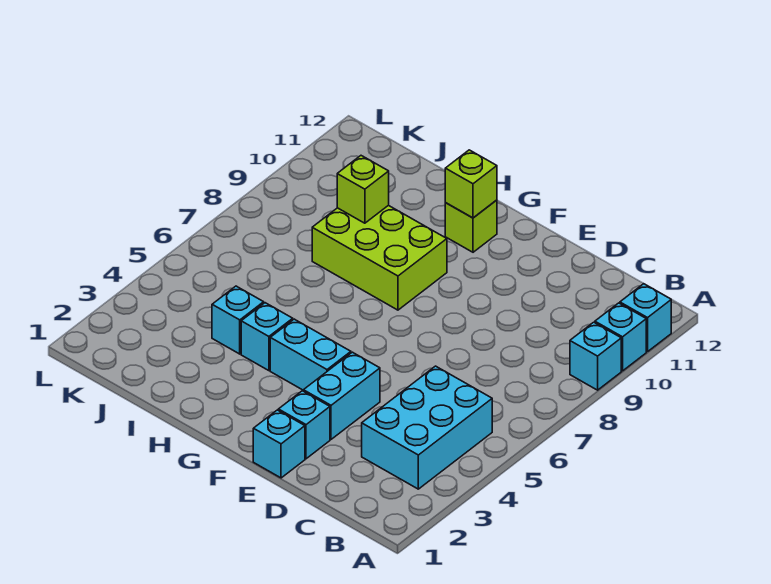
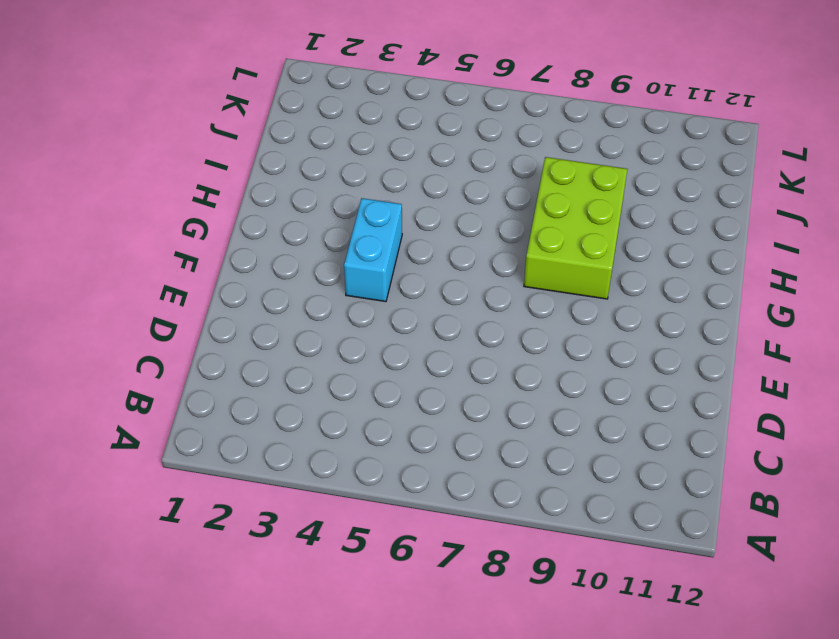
none -> cyan 1x1 brick [570,322,621,390]
none -> cyan 1x1 brick [595,303,646,371]
none -> cyan 1x1 brick [620,284,671,352]

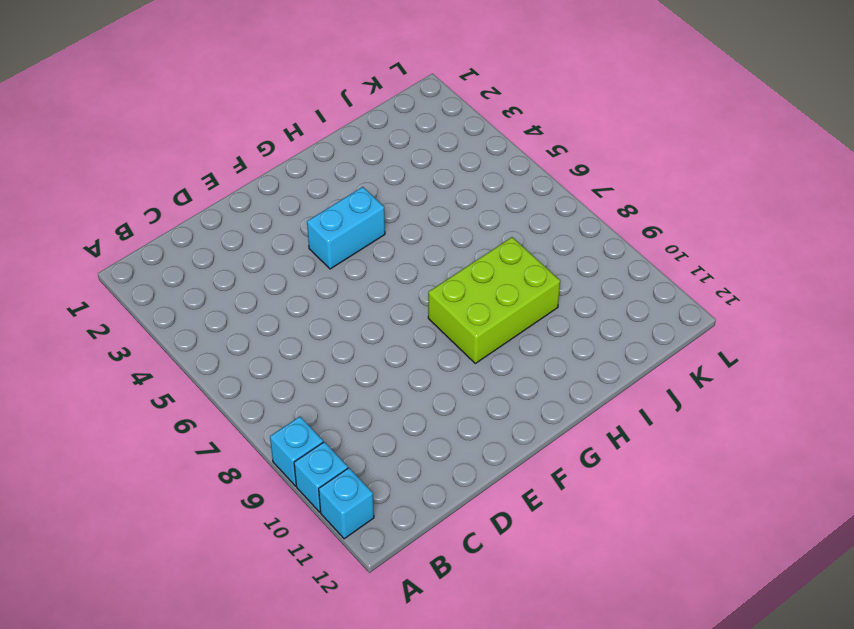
none -> cyan 2x3 brick [362,366,492,489]
none -> cyan 1x1 brick [253,410,305,478]
none -> cyan 1x1 brick [278,391,330,459]

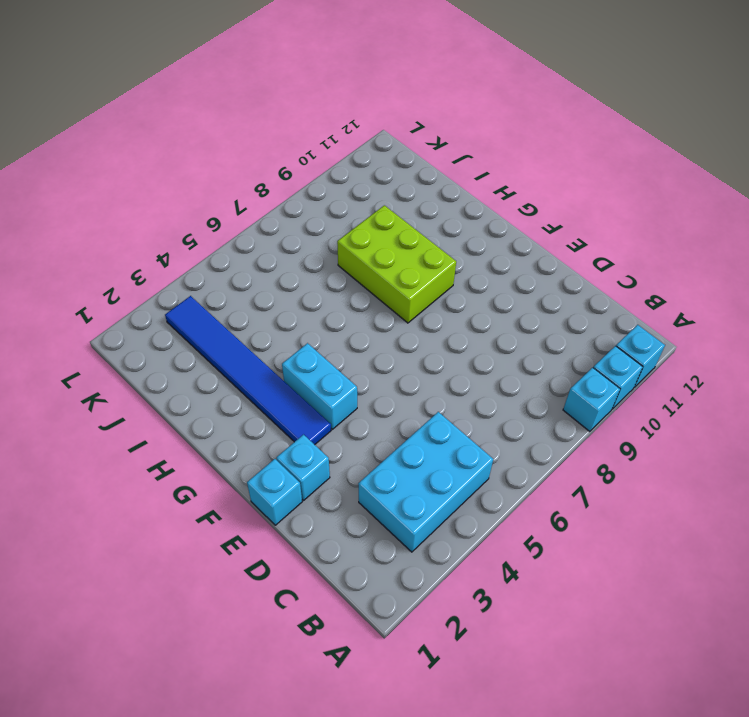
blue 1x6 tile [165,296,331,445] -> none
none -> cyan 1x2 brick [303,352,380,439]
none -> lime 1x1 brick [445,200,497,252]
none -> cyan 1x1 brick [241,303,293,371]

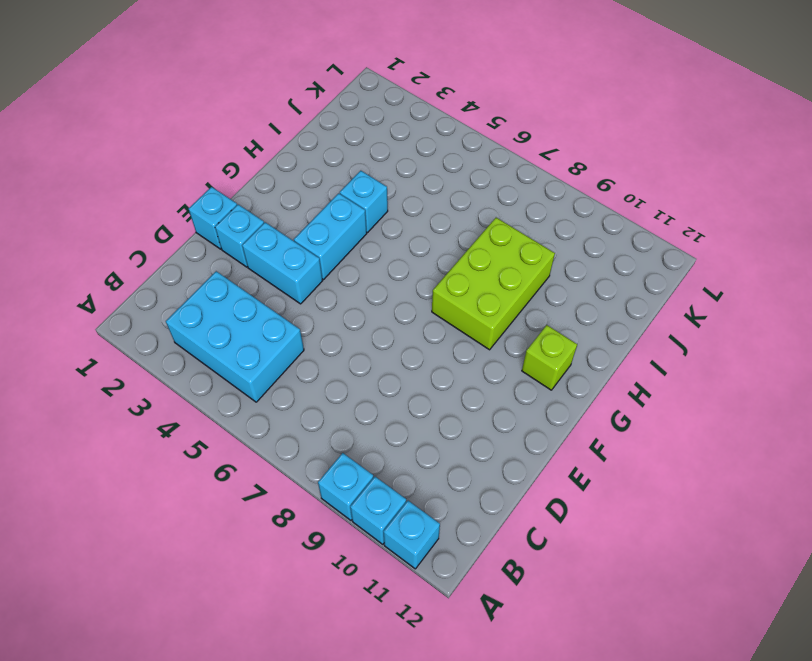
none -> cyan 1x1 brick [212,286,264,354]
none -> lime 1x1 brick [445,150,497,218]
none -> lime 1x1 brick [337,156,389,223]

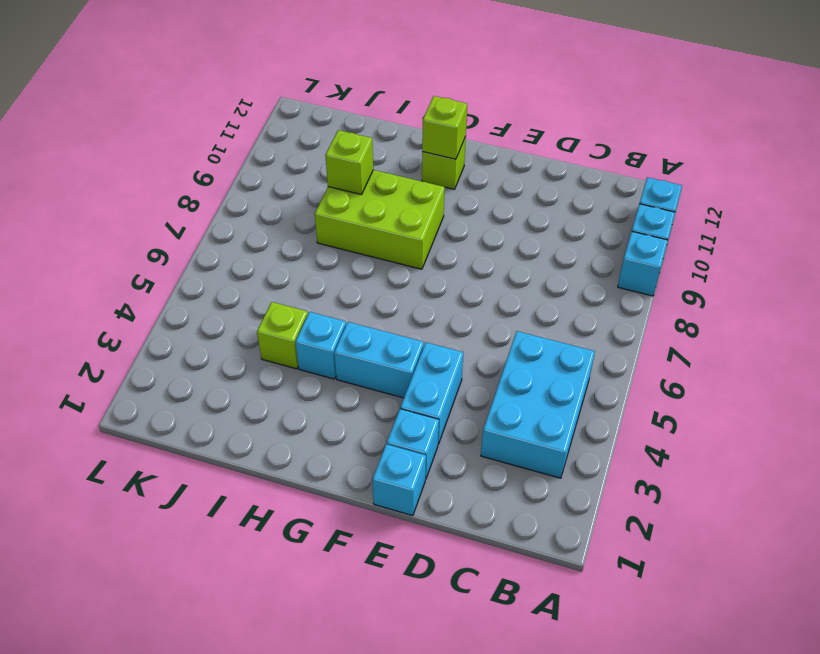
lime 1x1 brick [257,302,308,369] -> cyan 1x1 brick [212,286,264,354]

